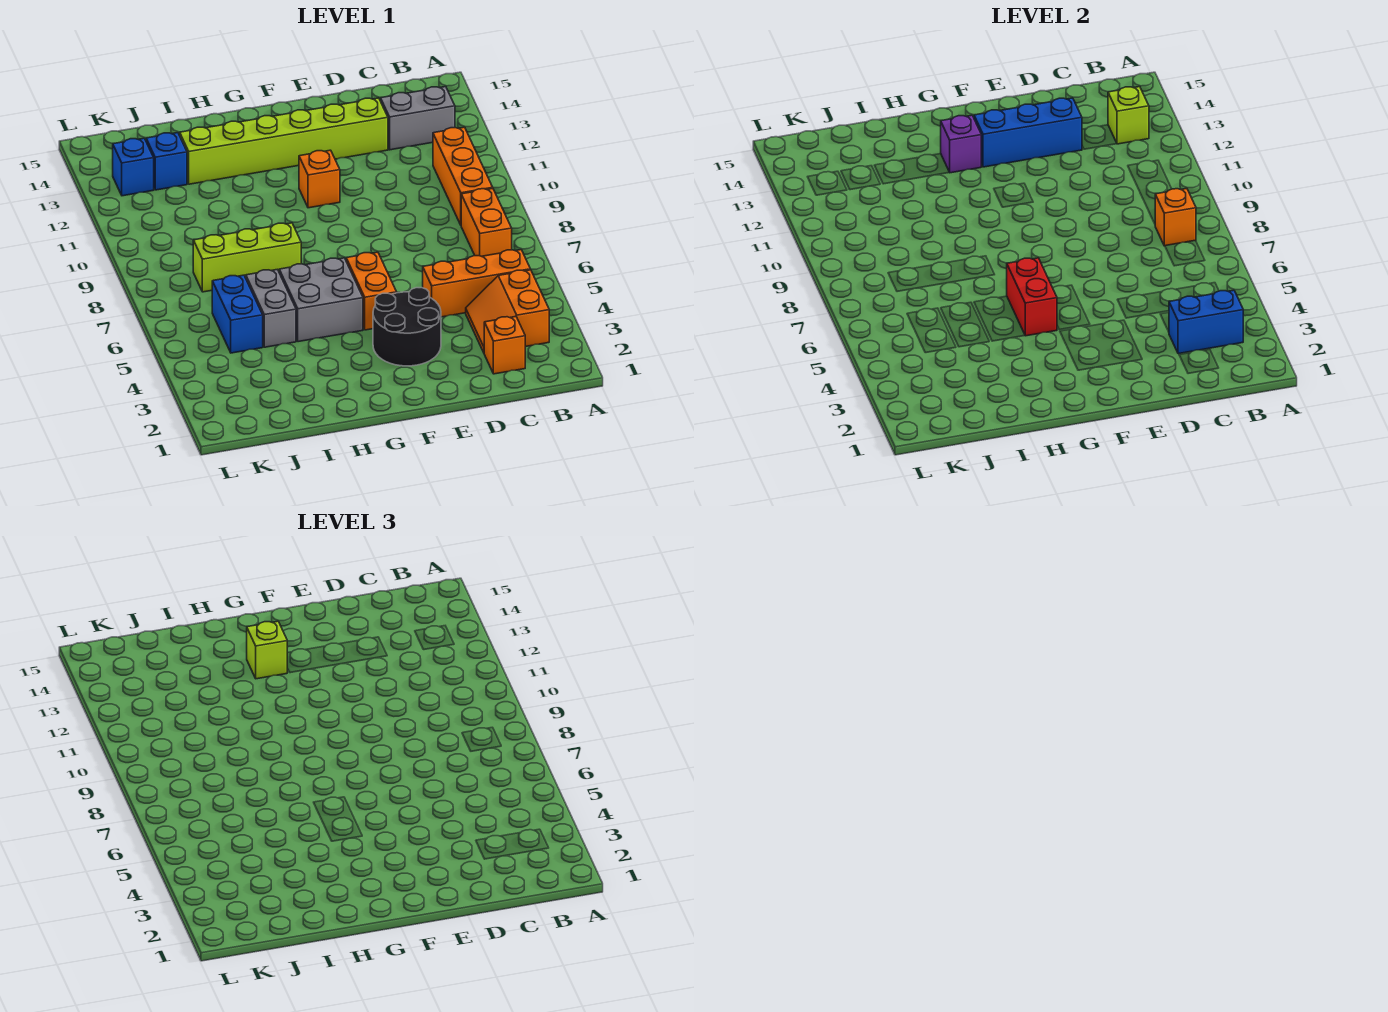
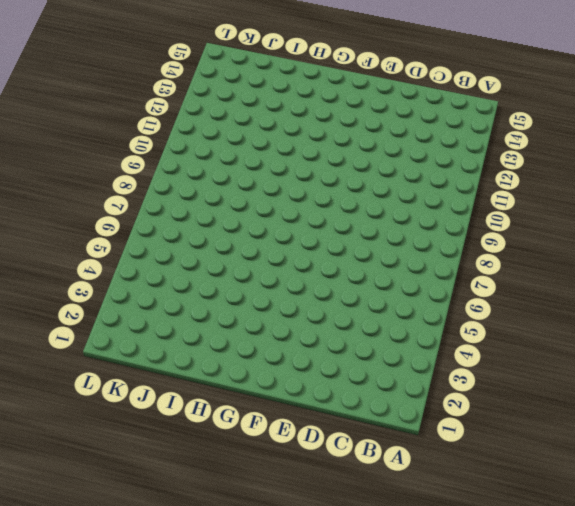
none -> orange 2x2 slope [466,270,549,353]
none -> orange 1x3 brick [423,250,530,317]
none -> orange 1x2 brick [461,188,512,256]

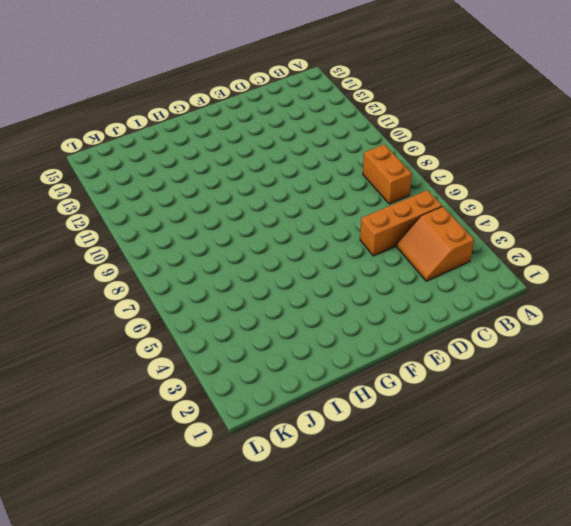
none -> orange 1x3 brick [433,127,493,225]
none -> grey 1x2 brick [381,87,455,150]
none -> orange 1x1 brick [484,316,525,374]

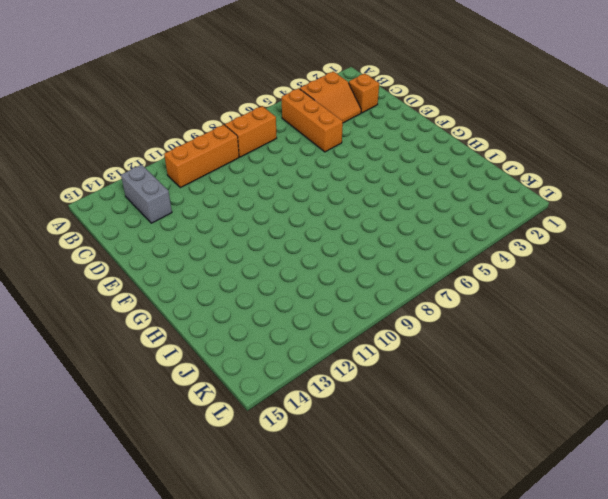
none -> lime 1x6 brick [180,98,388,184]
none -> black 2x2 round brick [373,288,441,366]
none -> orange 1x2 brick [346,252,397,330]

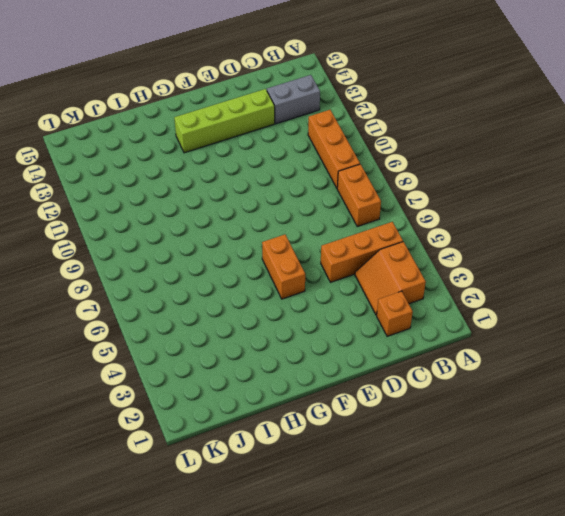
lime 1x4 brick [174,89,275,153] -> lime 1x6 brick [180,98,388,184]
none -> black 2x2 round brick [373,288,441,366]
none -> orange 1x1 brick [299,150,340,208]
none -> grey 2x2 brick [279,258,363,342]

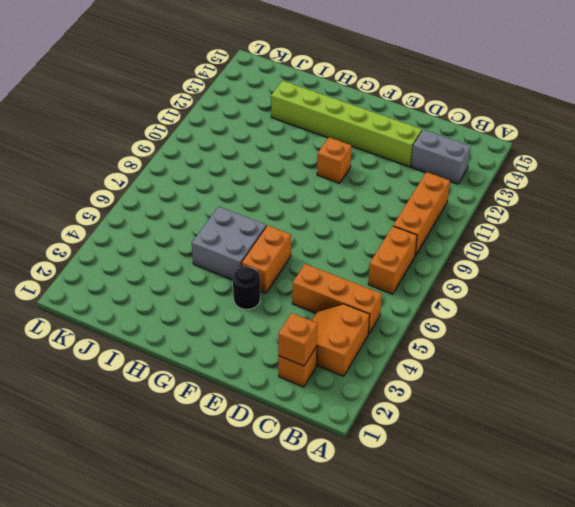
orange 1x1 brick [278,313,318,366] -> orange 1x1 brick moved to [1155,188,1196,246]
black 1x1 round brick [233,267,261,309] -> black 2x2 round brick [373,288,441,366]
none -> lime 1x3 brick [193,223,301,292]
none -> grey 1x2 brick [246,269,296,347]
none -> blue 1x2 brick [212,275,263,353]

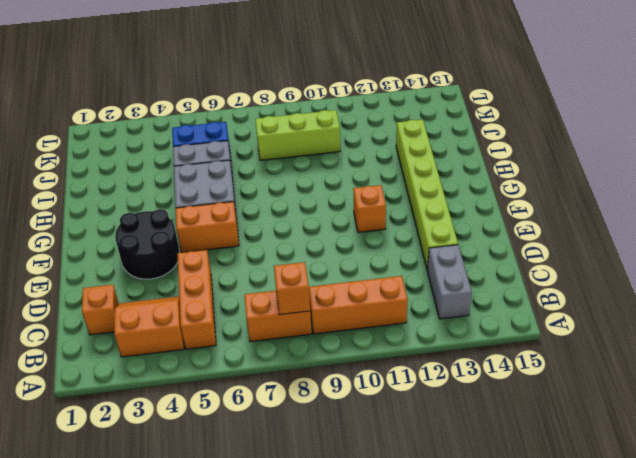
lime 1x3 brick [255,110,340,160] -> lime 1x3 brick turned to [193,223,301,292]
none -> blue 1x1 brick [146,133,187,190]
none -> blue 1x1 brick [113,138,154,196]
none -> blue 1x2 brick [1169,290,1243,354]

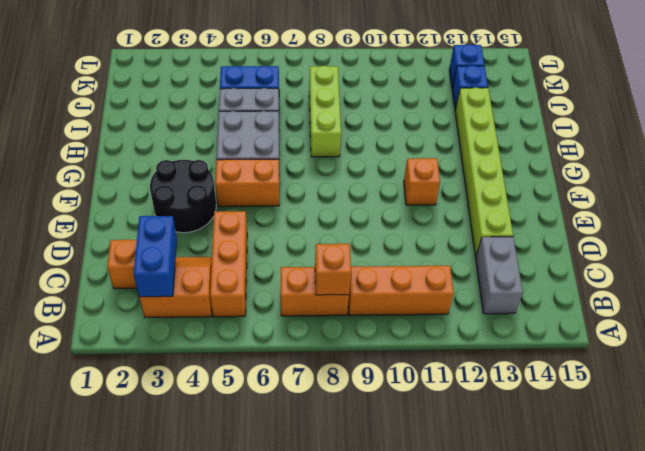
none -> lime 1x1 brick [1108,87,1149,144]
none -> blue 1x3 brick [974,98,1082,167]
none -> red 1x2 brick [1007,258,1057,336]

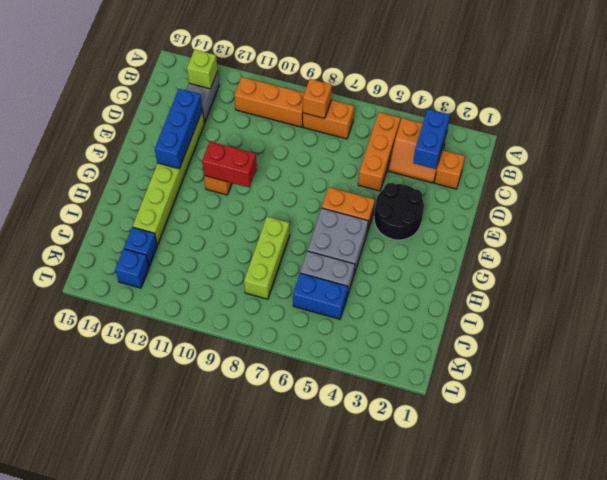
red 1x2 brick [202,142,257,187] -> red 1x2 brick moved to [1007,258,1057,336]
none -> purple 1x1 brick [941,115,981,173]
none -> lime 1x1 brick [247,621,287,679]

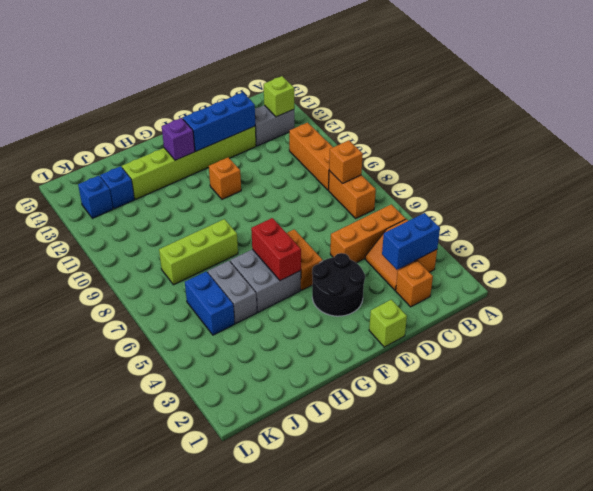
lime 1x1 brick [369,300,407,347] -> lime 1x1 brick moved to [247,621,287,679]

